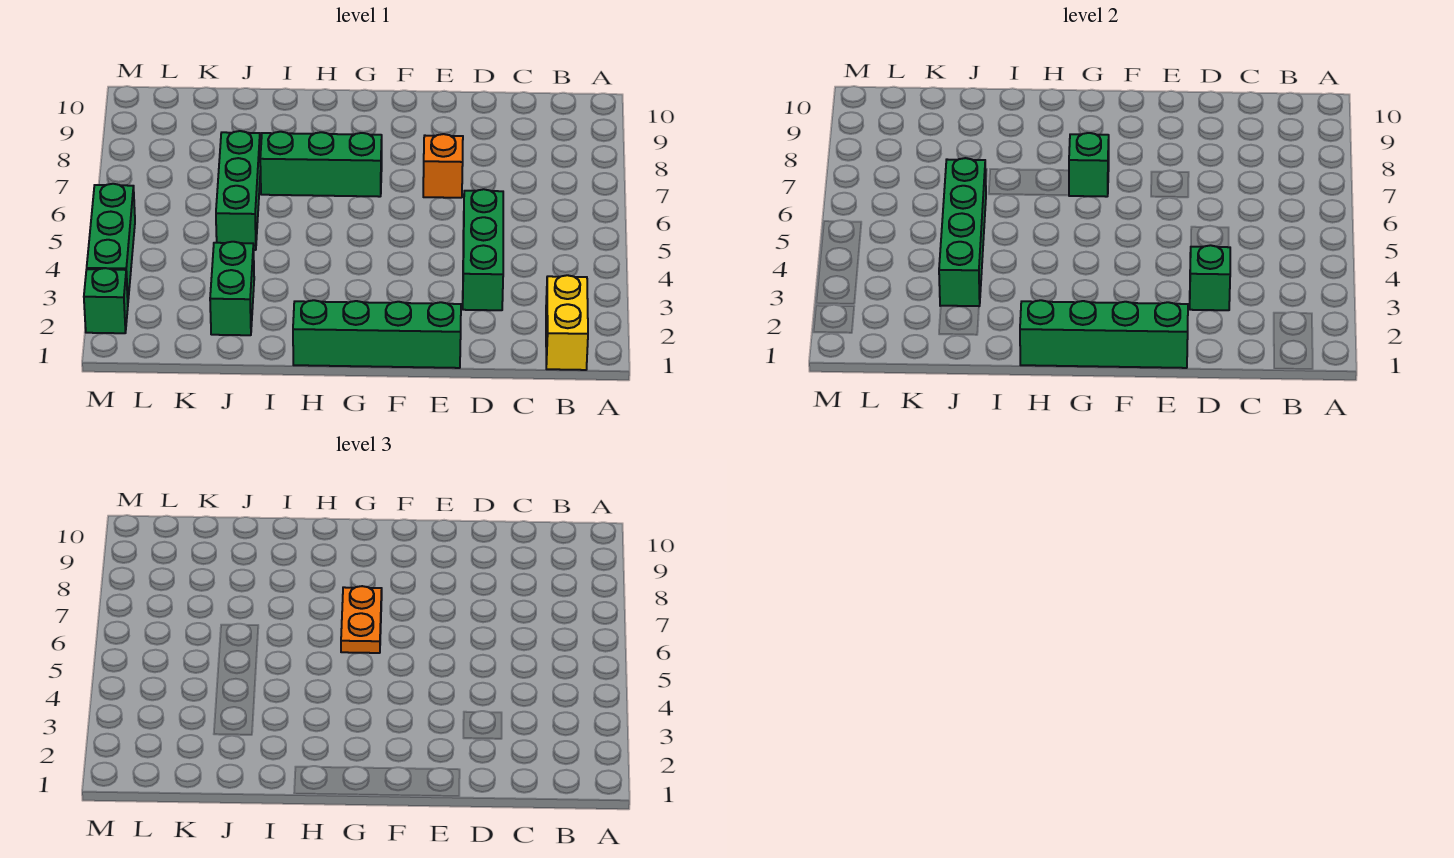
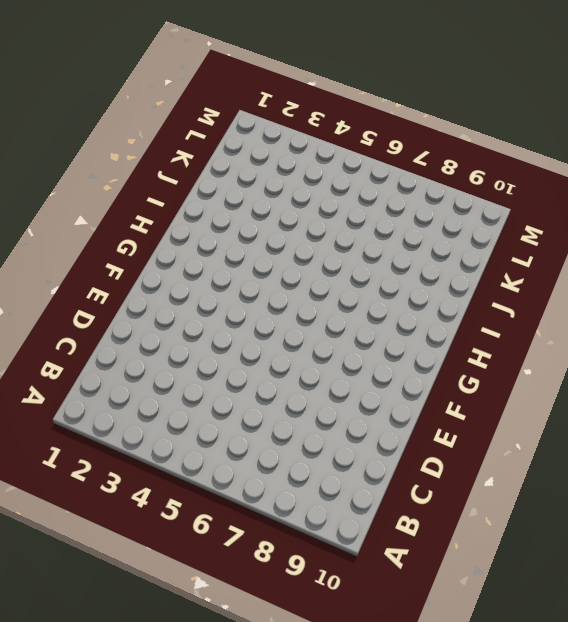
none -> yellow 1x2 brick [546,275,588,370]
none -> green 1x3 brick [463,189,503,310]
none -> green 1x4 brick [293,300,461,368]

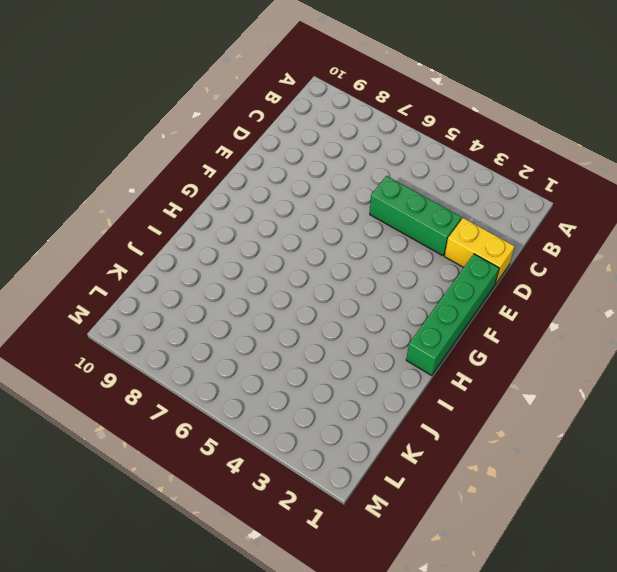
yellow 1x2 brick [445,218,515,285] -> yellow 1x2 brick moved to [546,275,588,370]
none -> orange 1x1 brick [423,134,463,198]
none -> green 1x3 brick [260,132,382,197]
none -> green 1x2 brick [210,242,254,335]

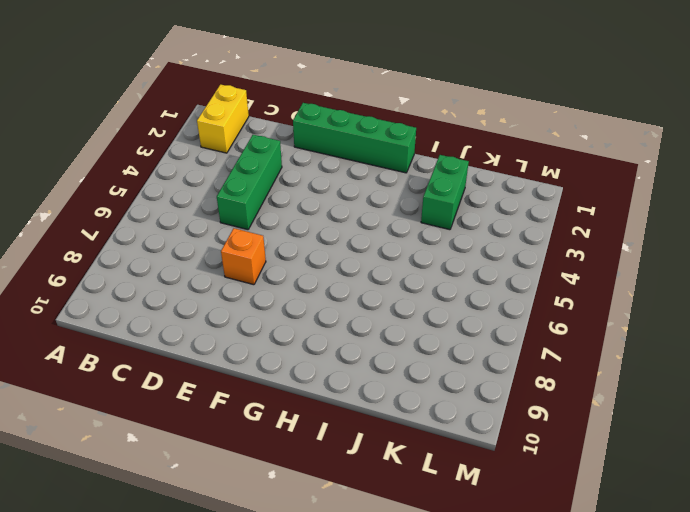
none -> green 1x3 brick [260,132,382,197]
none -> green 1x3 brick [216,131,261,250]
none -> green 1x1 brick [84,268,128,333]

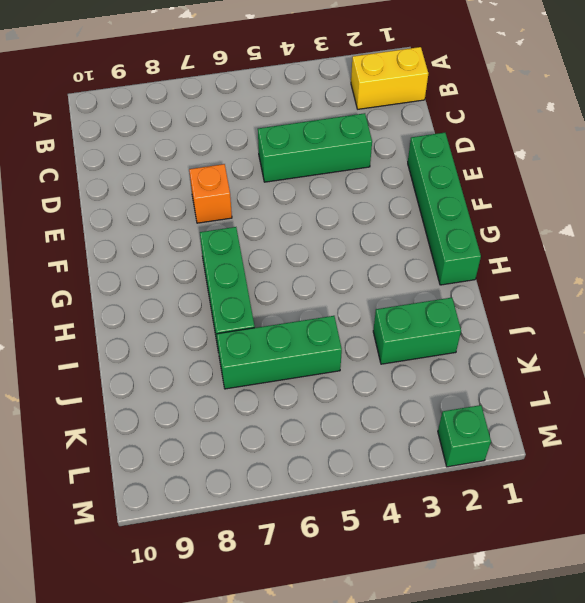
none -> green 1x3 brick [87,184,135,299]
none -> green 1x1 brick [1190,245,1230,310]
none -> green 1x4 brick [1020,300,1188,368]

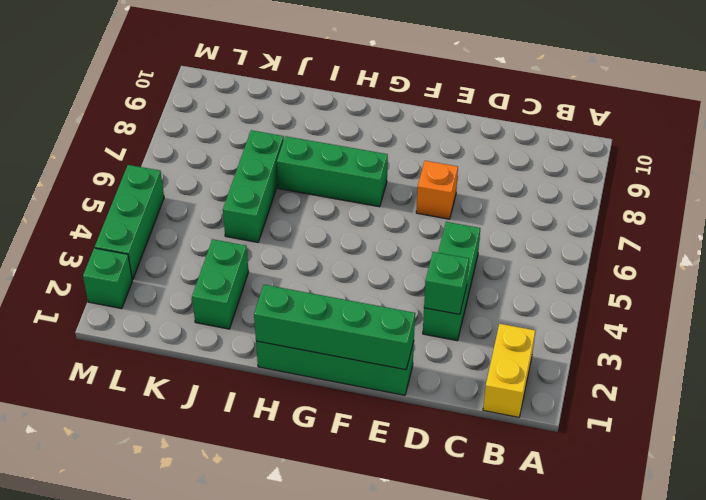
none -> green 1x1 brick [1069,133,1109,197]
none -> green 1x4 brick [939,158,986,306]
none -> orange 1x2 plate [341,586,382,653]

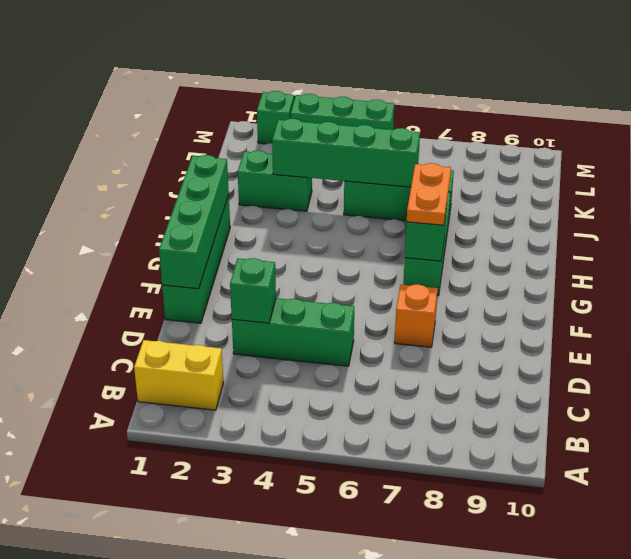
orange 1x2 plate [407,163,451,225] -> orange 1x2 plate turned to [341,586,382,653]

